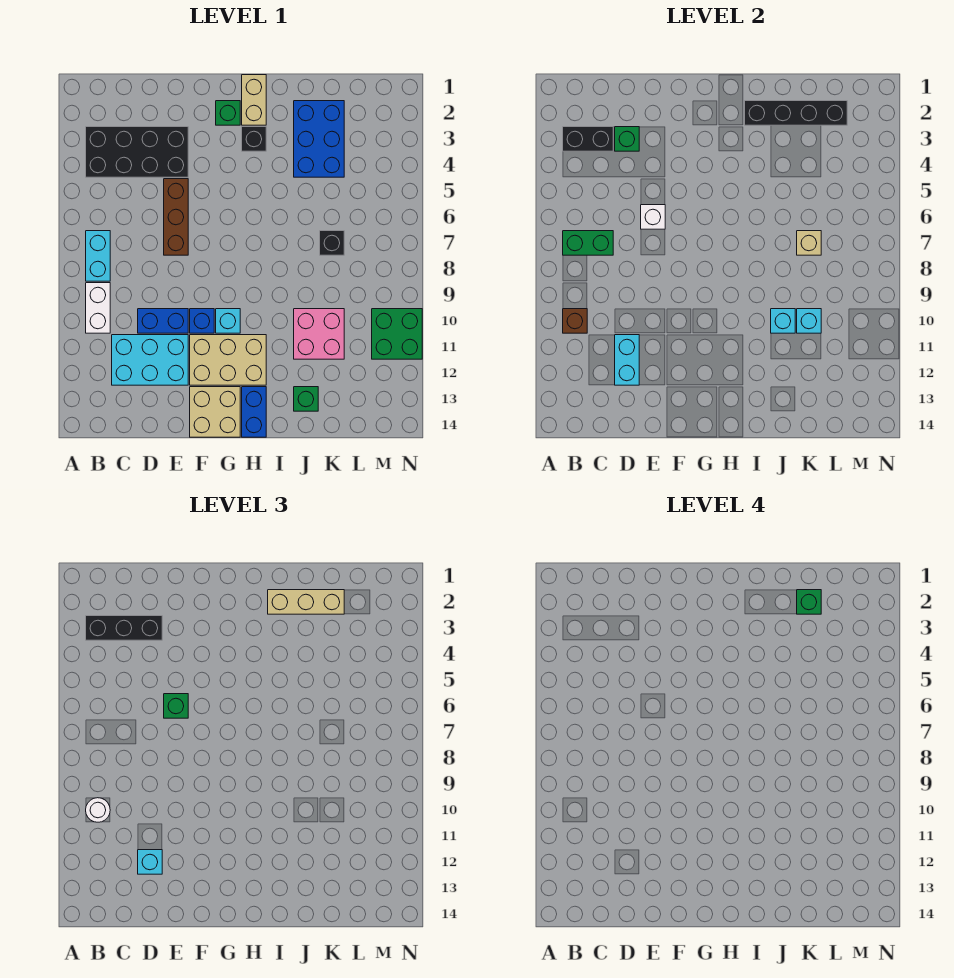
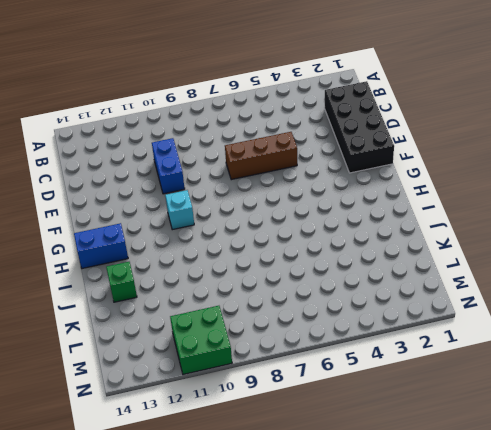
black 2x4 brick [324,81,394,173] -> black 2x4 brick moved to [86,127,188,177]
none -> cyan 1x2 brick [86,231,110,281]
none -> white 1x2 brick [86,283,110,333]
none -> cyan 2x3 brick [112,335,188,385]
none -> blue 1x1 brick [190,309,214,333]

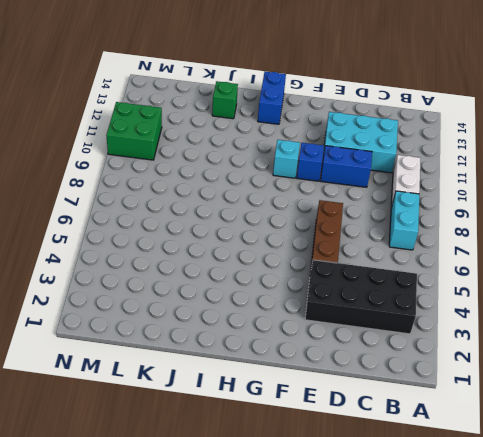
none -> tan 2x3 brick [190,335,266,385]
none -> tan 2x2 brick [190,387,240,437]
none -> green 1x1 brick [216,101,240,125]
none -> tan 1x2 brick [242,75,266,125]

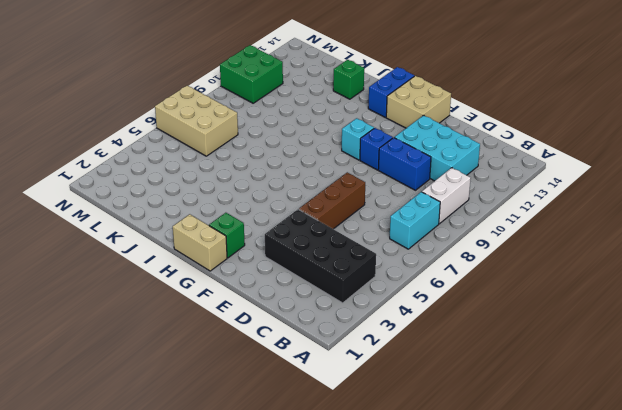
tan 1x2 brick [173,214,227,271] -> tan 1x2 brick turned to [242,75,266,125]
tan 2x3 brick [155,85,238,156] -> tan 2x3 brick moved to [190,335,266,385]
none -> black 1x1 brick [242,127,266,151]
none -> blue 2x3 brick [294,101,344,177]
none -> pink 2x2 brick [294,309,344,359]
none -> black 1x1 brick [320,231,344,255]

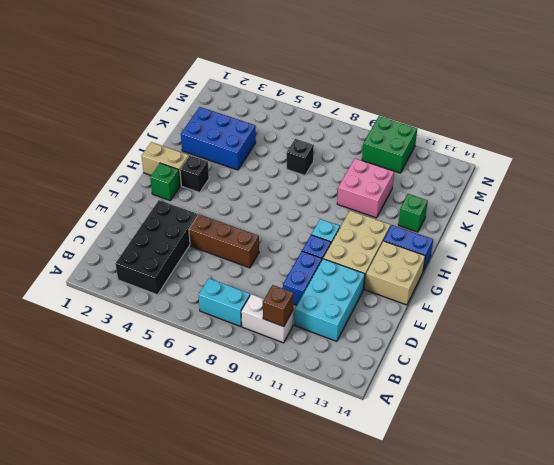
none -> black 1x2 brick [563,127,613,151]
none -> green 1x2 brick [563,231,613,255]
none -> green 1x1 brick [615,127,639,151]
none -> cyan 1x2 brick [615,335,639,385]

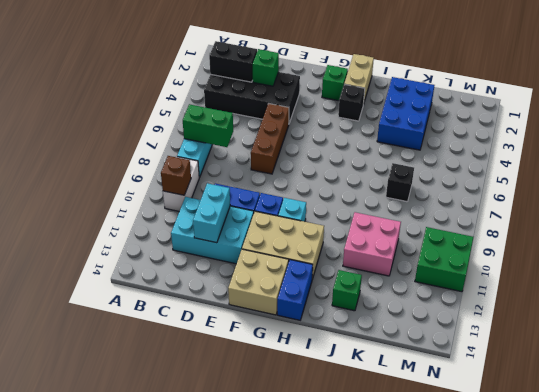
none -> white 1x1 brick [641,205,665,229]
none -> black 1x4 brick [745,101,847,125]
none -> cyan 1x1 brick [771,309,795,333]
none -> tan 1x1 brick [797,231,821,255]

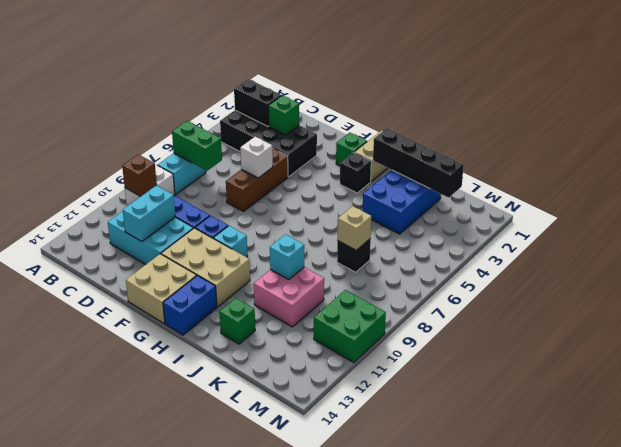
none -> cyan 1x1 brick [797,309,821,333]
none -> black 1x3 brick [86,616,162,640]
none -> white 1x1 round brick [86,798,110,822]
none -> cyan 1x1 brick [138,850,162,874]

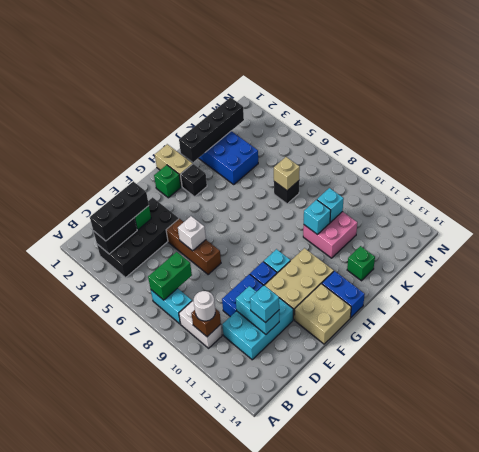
none -> green 2x2 brick [372,309,422,359]
none -> green 1x1 brick [164,694,188,718]
none -> tan 1x3 brick [268,590,344,614]
none -> green 1x1 brick [797,590,821,614]

